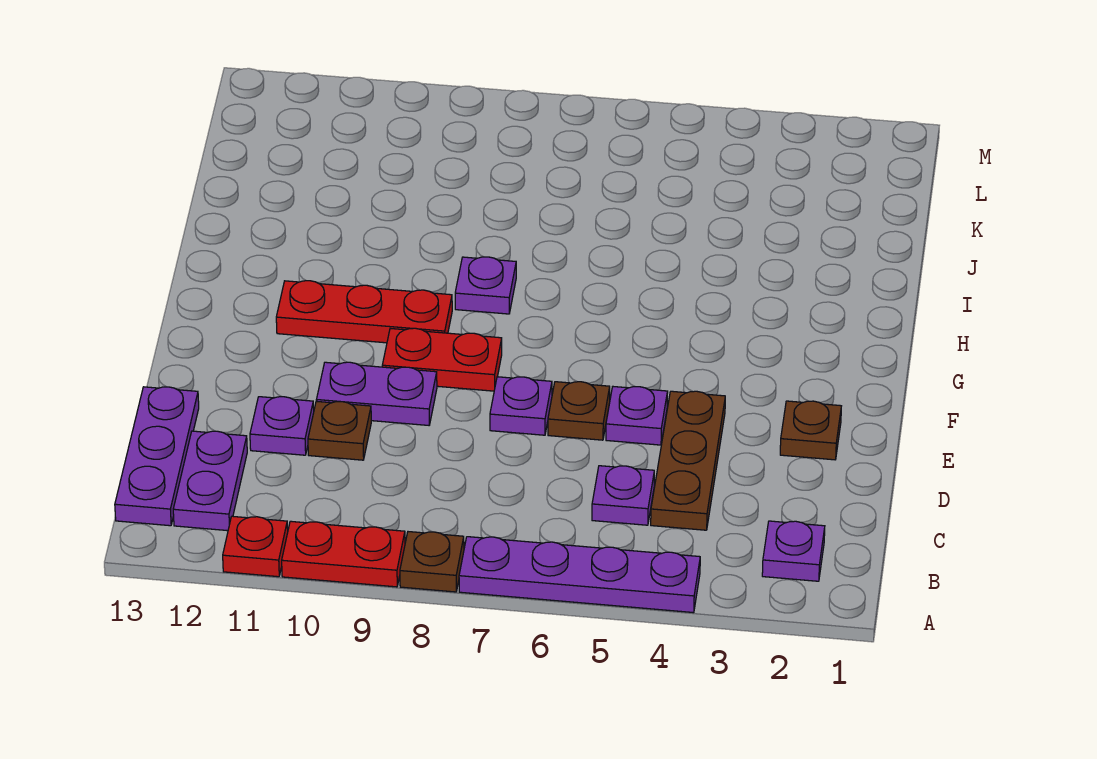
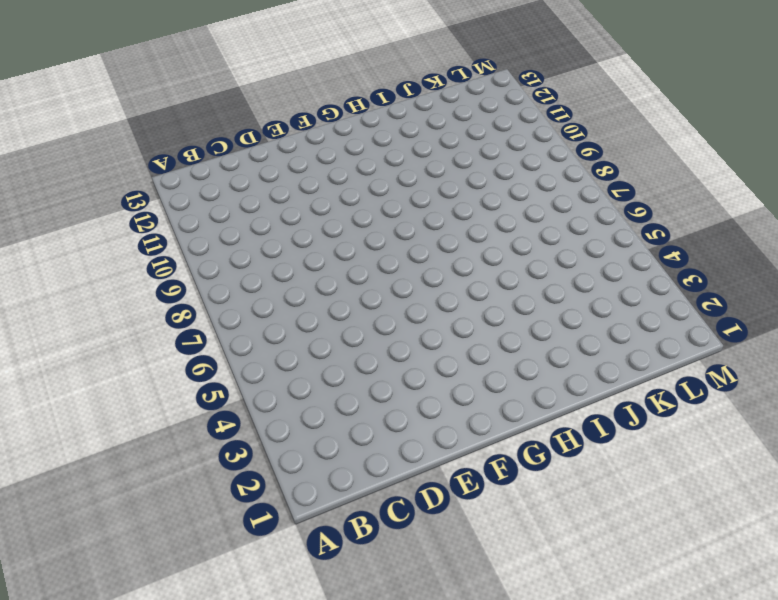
none -> purple 1x4 plate [459,537,700,613]
none -> brown 1x1 plate [400,532,464,592]
none -> red 1x2 plate [282,521,405,587]

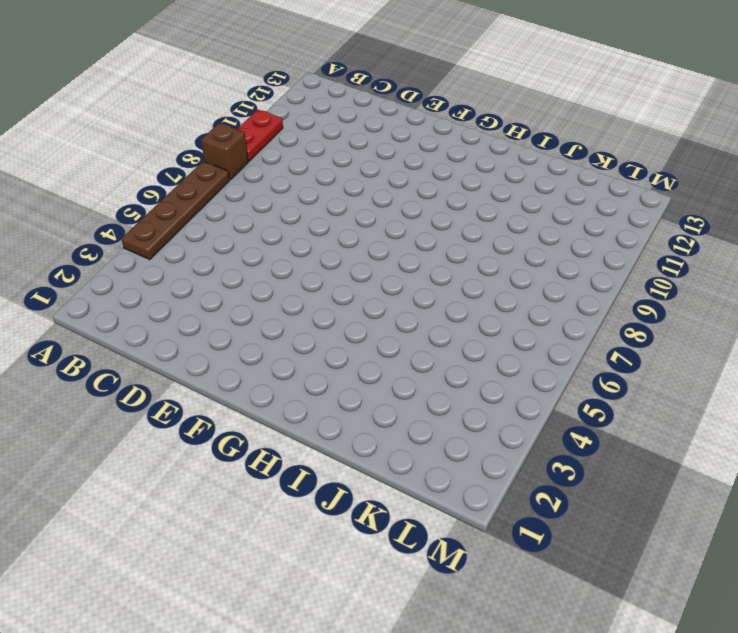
brown 1x4 plate [122,161,230,260] -> purple 1x4 plate [459,537,700,613]
brown 1x1 brick [201,123,248,180] -> brown 1x1 plate [400,532,464,592]
none -> red 1x1 plate [223,516,288,577]
none -> purple 1x1 plate [762,521,825,581]
none -> purple 1x2 plate [173,431,247,531]

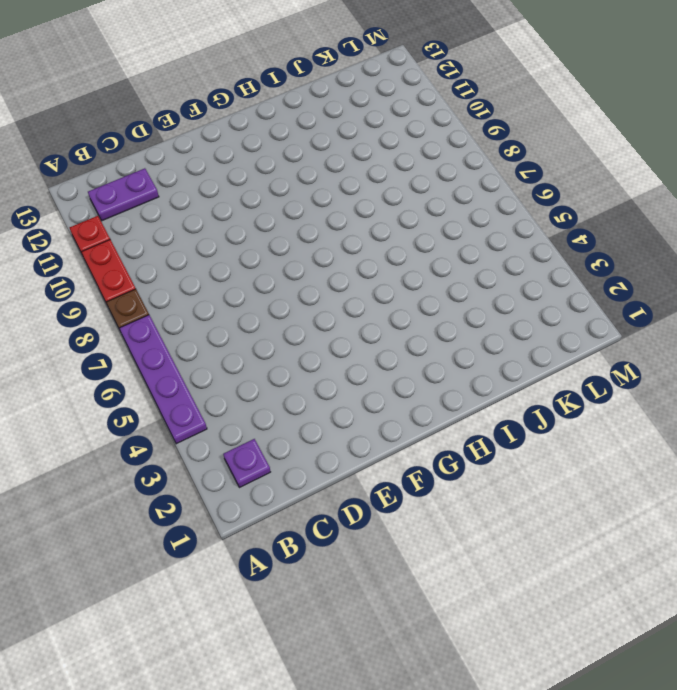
none -> purple 1x3 plate [115,387,199,526]
none -> brown 1x3 plate [651,391,725,530]
none -> purple 1x1 plate [592,466,654,525]

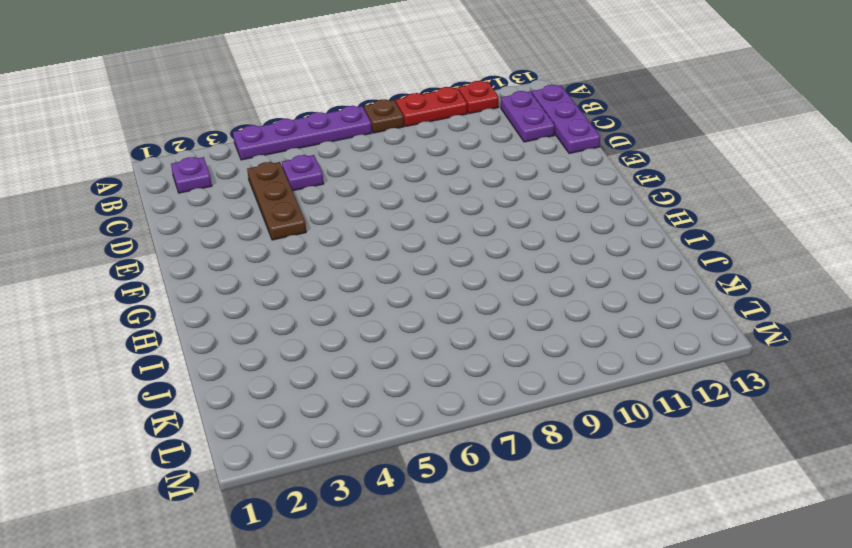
none -> brown 1x1 plate [308,401,371,460]
none -> purple 1x1 plate [250,397,314,455]
none -> brown 1x1 plate [780,401,841,460]

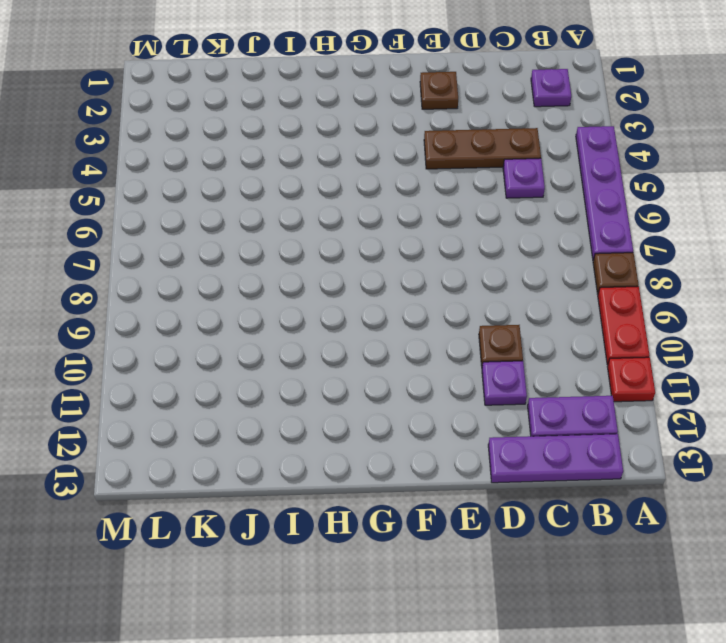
none -> purple 1x1 plate [606,387,668,445]
none -> brown 1x1 plate [548,382,610,440]
none -> purple 1x1 plate [490,377,552,435]

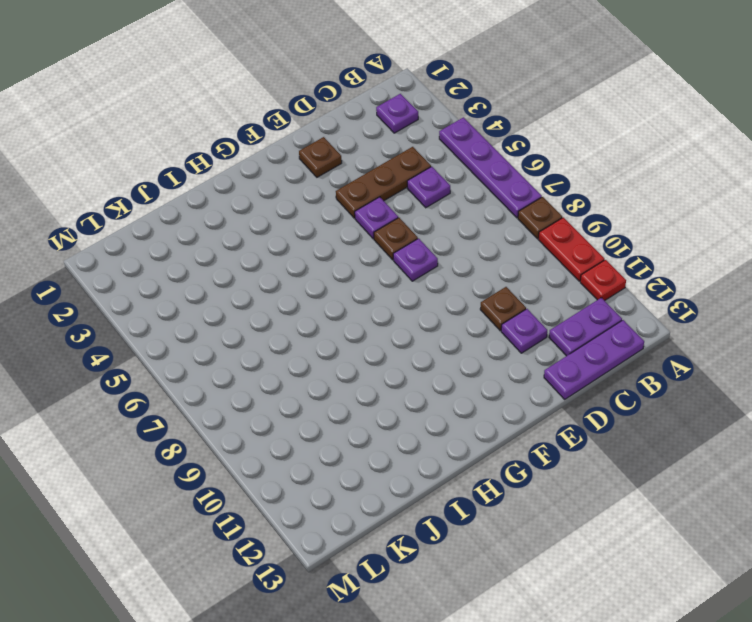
none -> purple 1x2 plate [317,362,437,425]
none -> red 1x2 plate [382,328,502,391]
none -> red 1x3 plate [276,281,452,343]

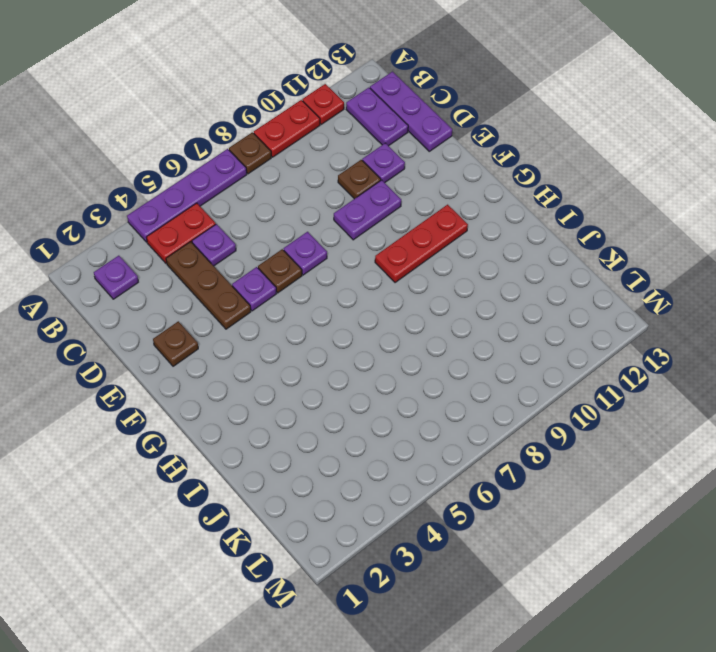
red 1x2 plate [146,203,216,263] -> red 1x2 plate moved to [382,328,502,391]
none -> purple 1x1 plate [455,257,516,314]

